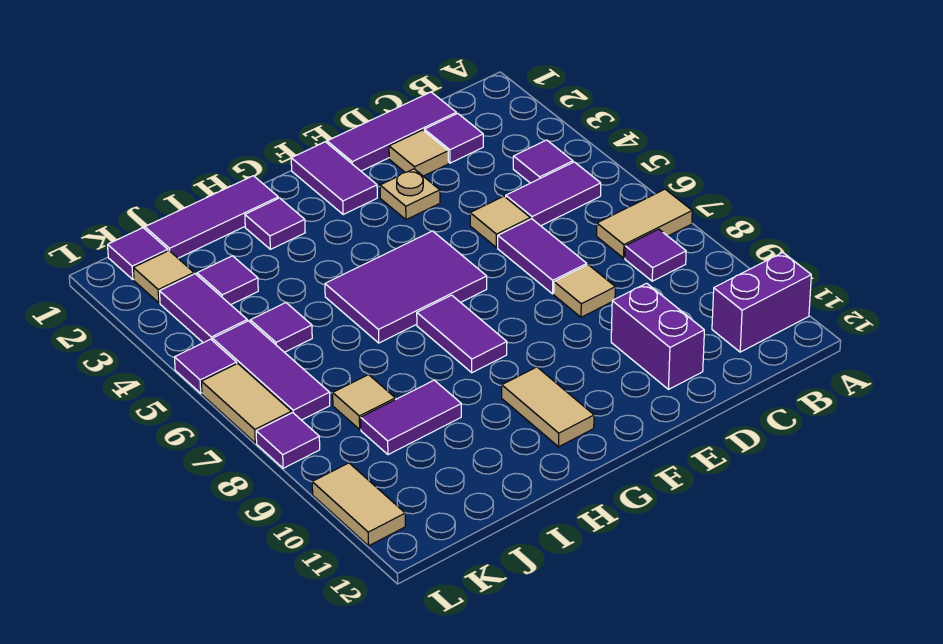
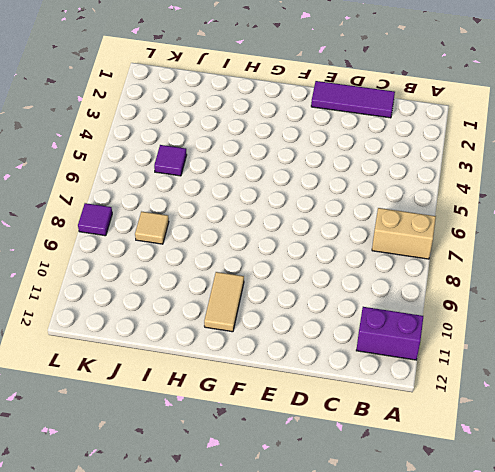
tan 1x2 brick [372,208,436,259] -> tan 1x2 tile [597,189,692,258]
none -> purple 1x1 tile [513,140,573,183]
none -> purple 1x2 tile [506,162,601,226]
none -> purple 1x1 tile [625,229,686,281]
none -> purple 1x1 tile [424,113,483,163]

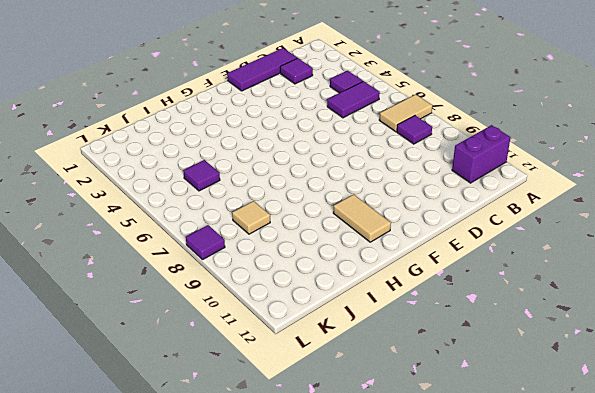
none -> tan 1x1 tile [389,130,448,176]
none -> tan 1x1 tile [470,196,530,248]
none -> purple 1x2 tile [498,219,587,294]
none -> tan 1x1 tile [554,265,615,317]

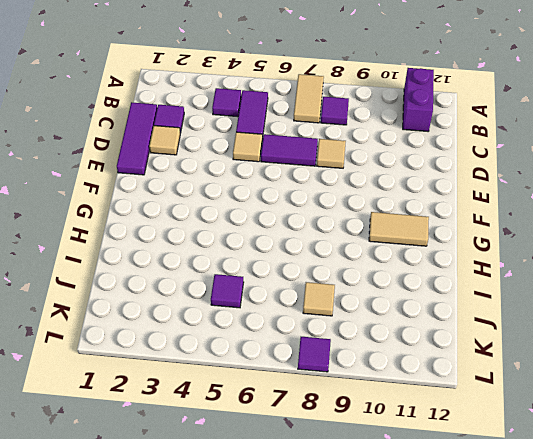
none -> purple 1x2 brick [611,283,704,389]
none -> tan 1x1 plate [380,169,440,220]
none -> purple 1x2 tile [291,142,377,215]
none -> purple 2x3 tile [325,231,487,343]

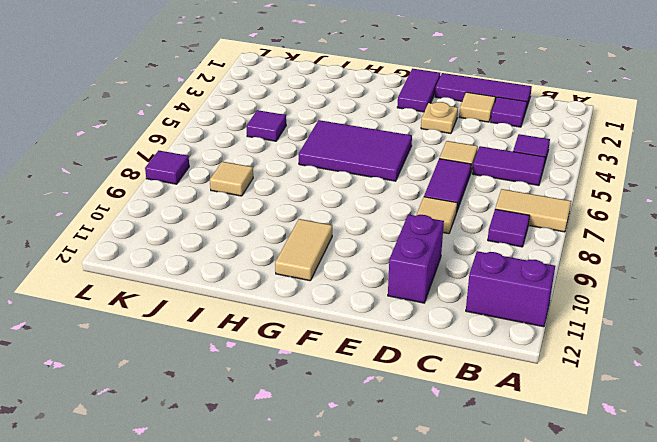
none -> purple 1x2 tile [417,295,507,373]
none -> purple 1x3 tile [145,176,278,258]
none -> purple 1x1 tile [245,198,305,249]
none -> purple 1x2 tile [361,380,461,455]

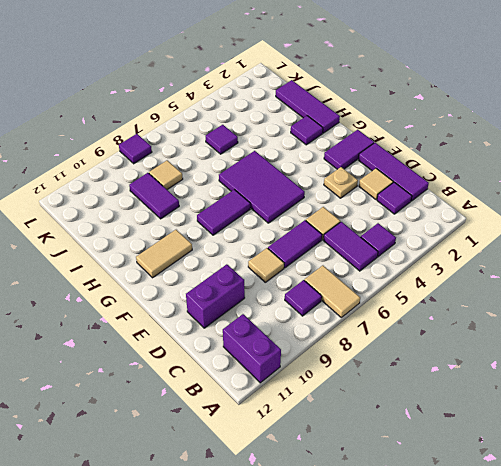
none -> purple 1x1 tile [197,256,258,305]
none -> purple 1x1 tile [108,228,168,280]
none -> tan 1x1 tile [133,251,194,303]
none -> purple 1x2 tile [160,274,247,343]

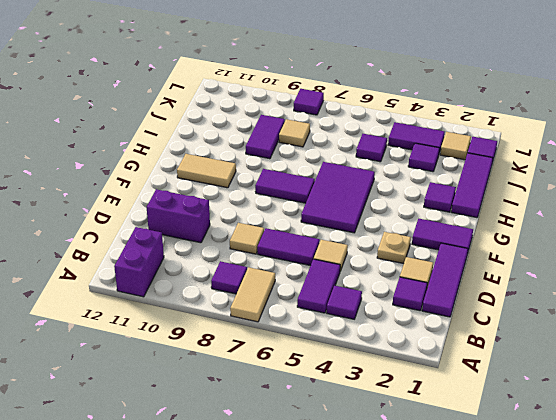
none -> purple 1x3 tile [213,321,330,420]
none -> purple 1x1 tile [175,339,237,393]
none -> tan 1x2 tile [201,363,291,443]
none -> tan 1x2 tile [312,463,405,546]

